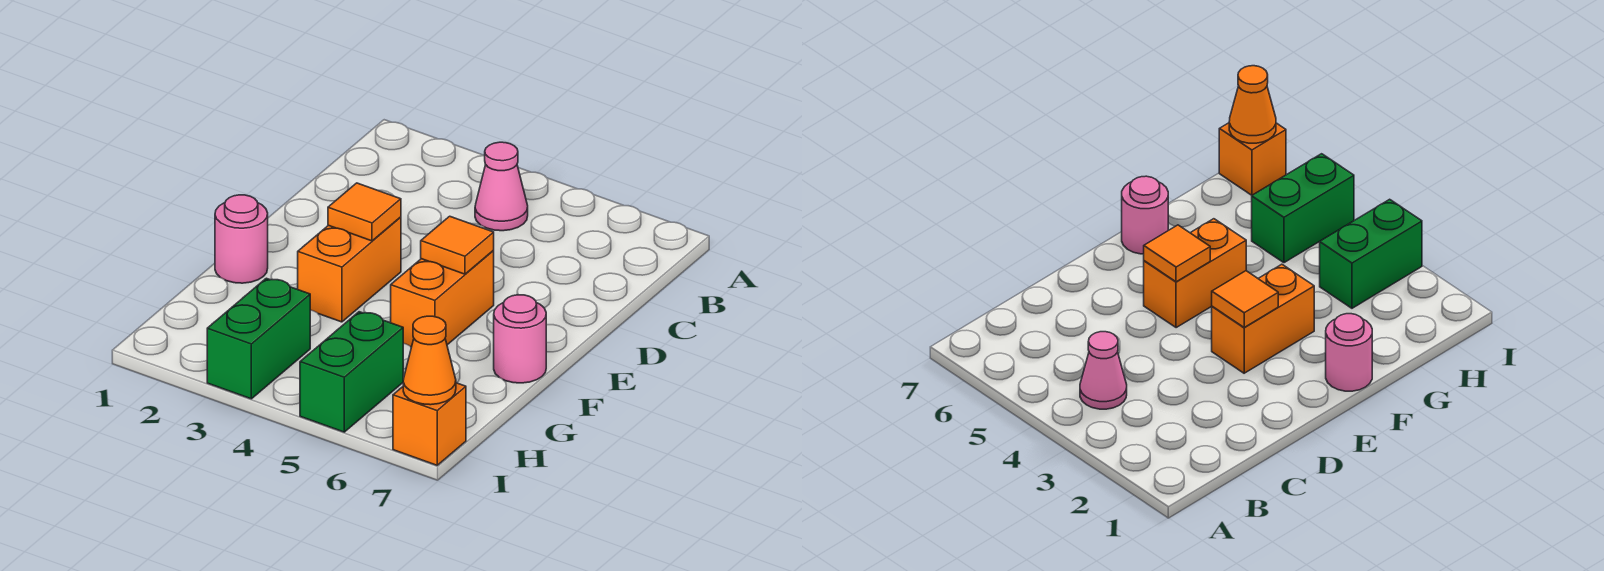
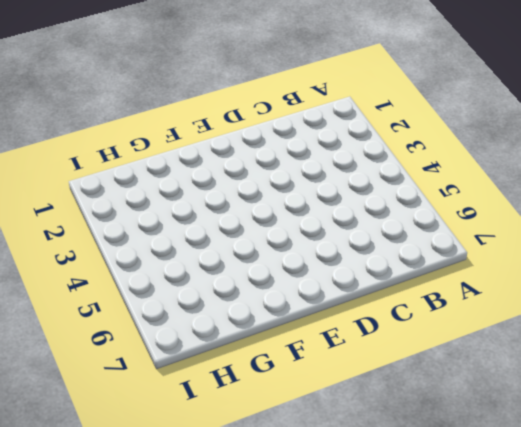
none -> pink 1x1 cone [475,142,528,231]
none -> orange 1x2 brick [298,217,401,322]

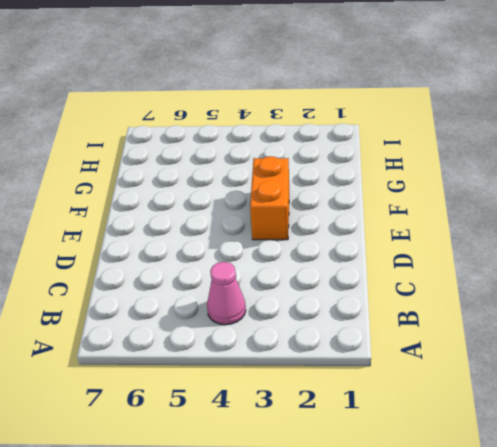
none -> orange 1x2 brick [391,250,494,347]
none -> pink 1x1 round brick [215,195,268,283]

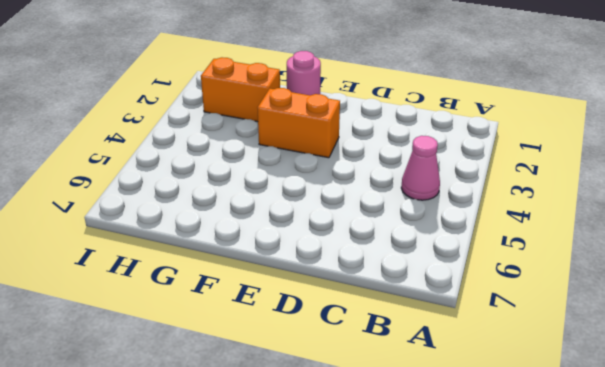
orange 1x2 brick [201,57,280,122] -> orange 1x2 brick moved to [391,250,494,347]
none -> pink 1x1 round brick [494,295,546,383]
none -> green 1x2 brick [207,278,310,399]

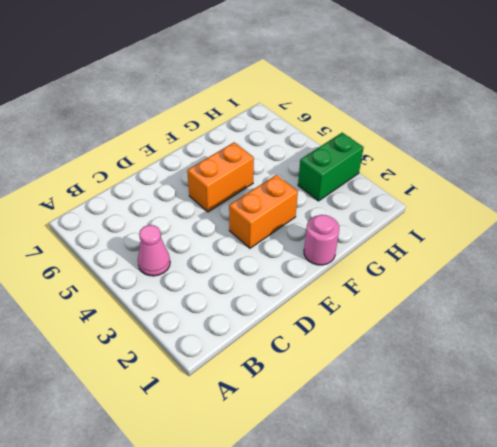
none -> pink 1x1 round brick [494,295,546,383]
none -> green 1x2 brick [300,312,403,432]

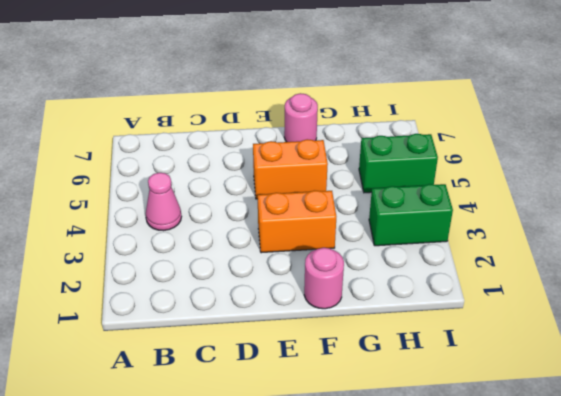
none -> orange 1x1 brick [393,383,466,465]
none -> orange 1x1 tile [328,183,401,241]

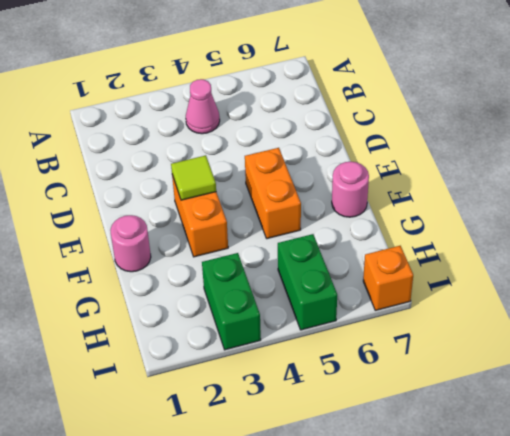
lime 1x1 tile [171,155,216,200] -> orange 1x1 tile [328,183,401,241]
none -> orange 1x1 tile [421,216,494,274]
none -> orange 1x1 cone [403,316,456,405]

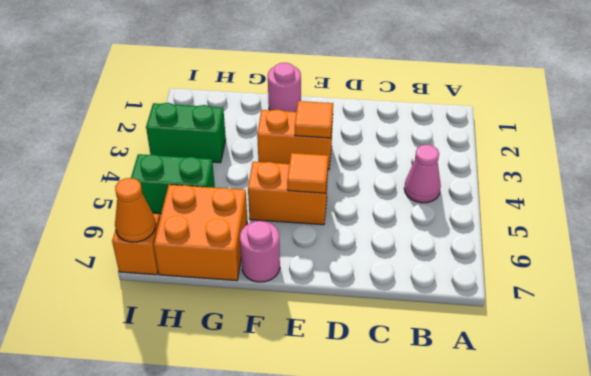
orange 2x2 brick [154,185,247,281] -> none

